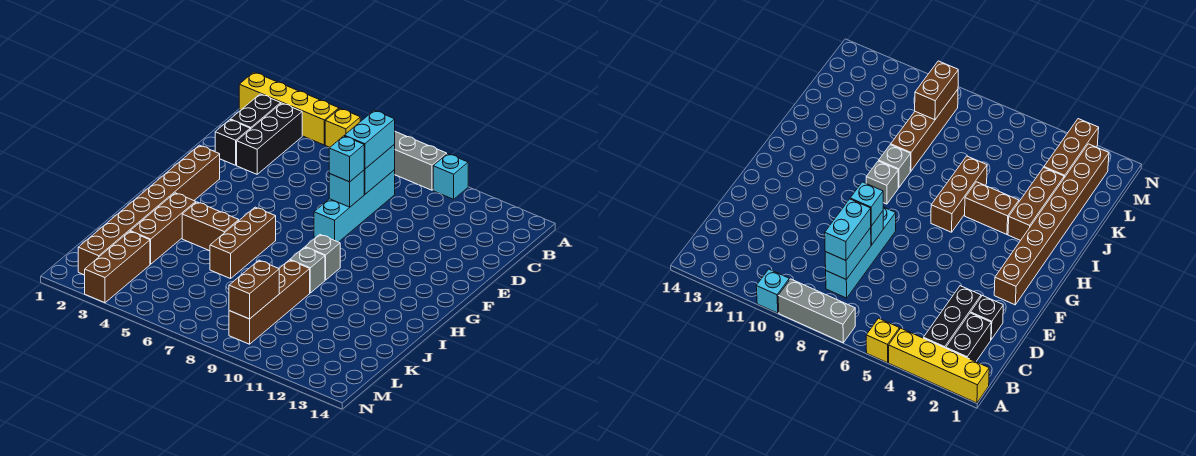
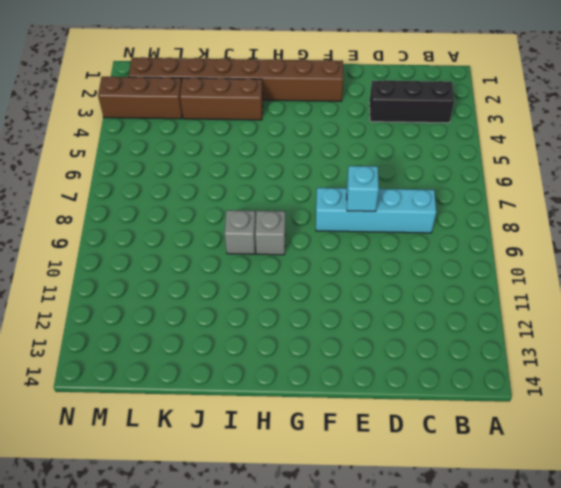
none -> yellow 1x4 brick [239,72,339,145]
none -> yellow 1x1 brick [325,108,360,147]
none -> grey 1x3 brick [395,132,447,190]

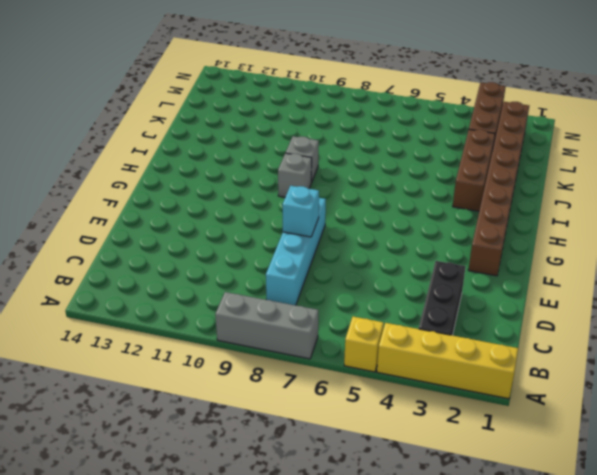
none -> cyan 1x1 brick [433,154,468,199]
none -> black 1x2 brick [230,94,281,129]
none -> black 1x1 brick [215,120,250,165]

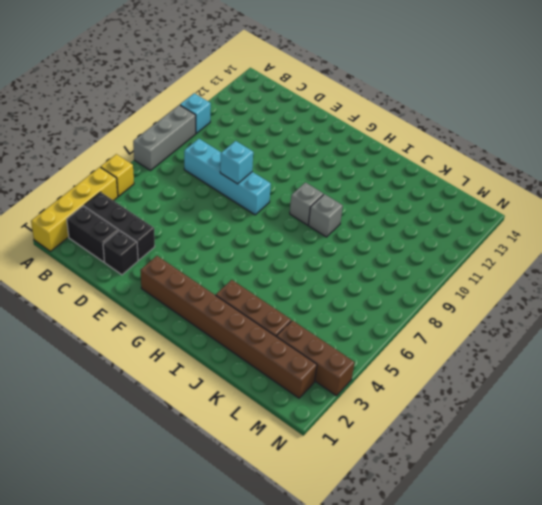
none -> brown 1x3 brick [210,207,276,279]
none -> brown 1x2 brick [182,202,239,251]
none -> brown 1x4 brick [229,260,310,344]

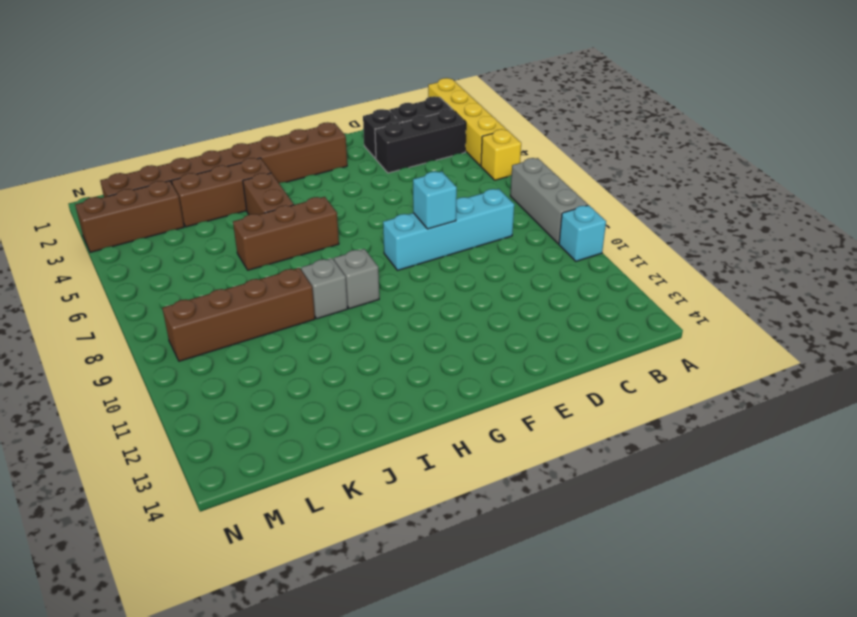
none -> cyan 1x2 brick [364,144,395,194]
none -> brown 1x2 brick [229,260,279,319]
none -> cyan 1x2 brick [344,110,395,169]

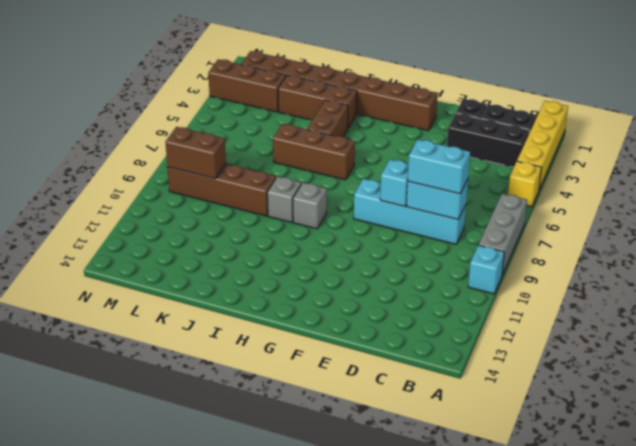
none -> cyan 1x1 brick [329,136,364,182]

